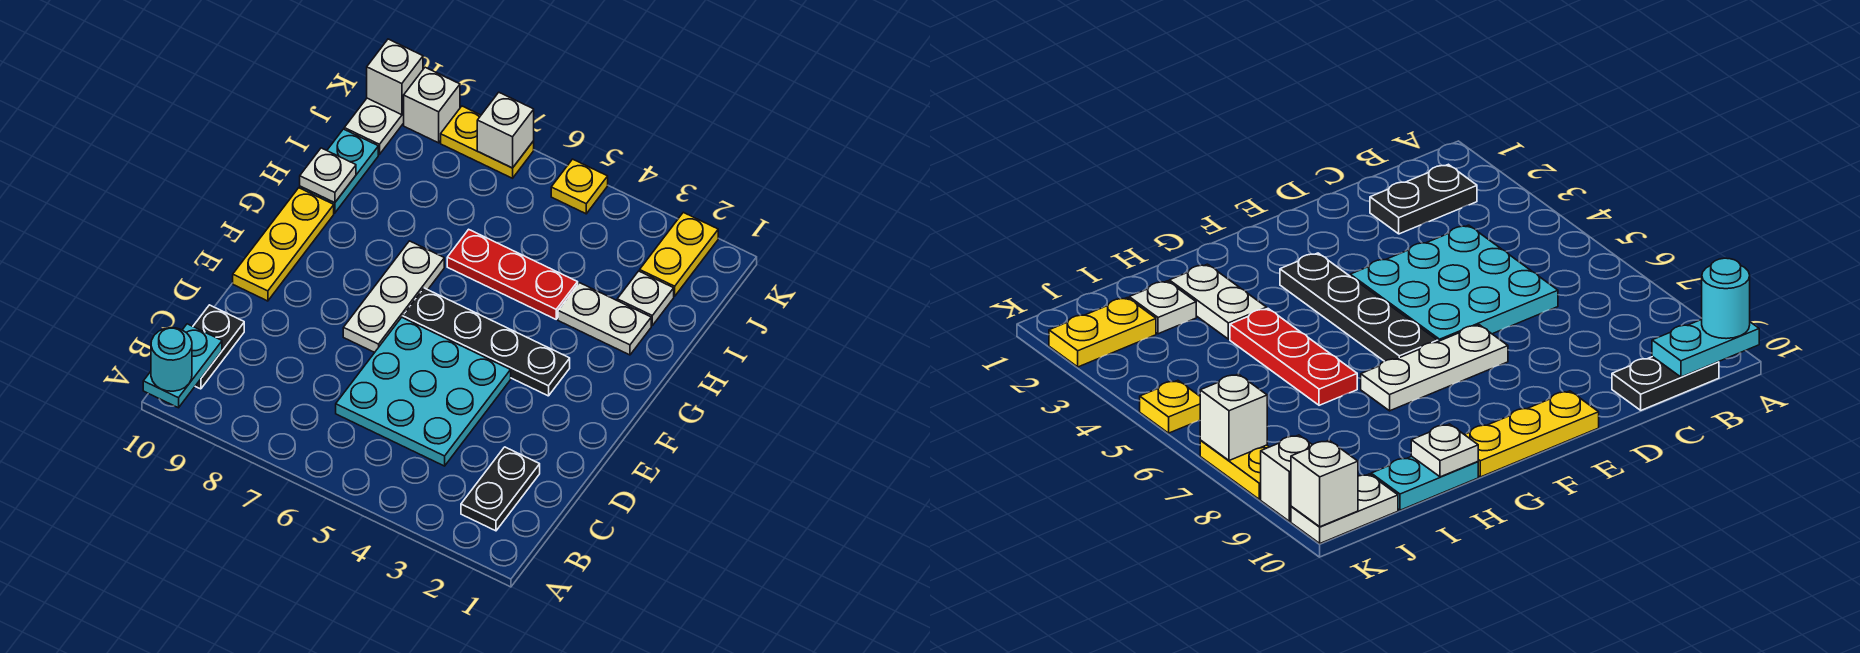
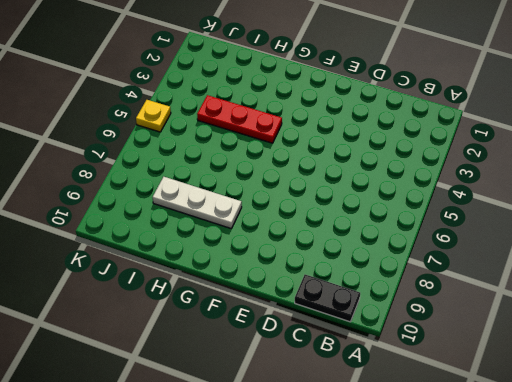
red 1x3 plate [197,95,282,143] -> red 1x3 plate turned to [447,229,578,319]
white 1x3 plate [153,177,242,228] -> white 1x3 plate moved to [343,241,444,352]
none -> black 1x2 plate [461,447,540,531]
none -> cyan 3x3 plate [336,317,511,466]
none -> yellow 1x3 plate [233,188,334,301]

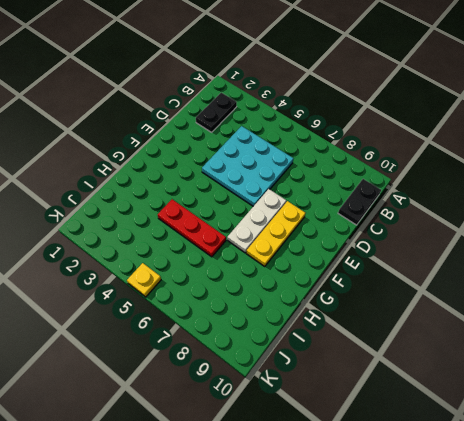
yellow 1x3 plate [246,201,305,266] -> yellow 1x3 plate moved to [233,188,334,301]
none -> black 1x4 plate [403,288,570,396]
none -> white 1x2 plate [558,283,651,355]
none -> cyan 1x2 plate [300,129,378,213]

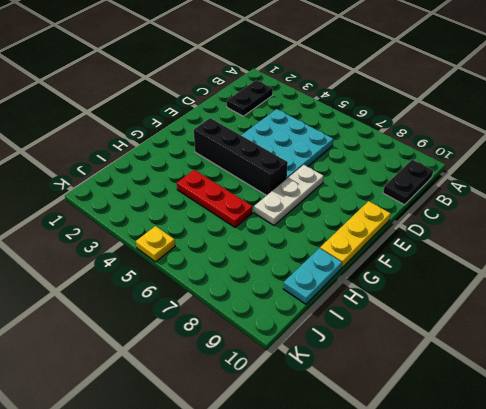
black 1x4 brick [194,118,288,196] -> black 1x4 plate [403,288,570,396]
none -> white 1x2 plate [558,283,651,355]
none -> white 1x1 plate [617,271,674,325]
none -> yellow 1x2 plate [640,212,718,296]

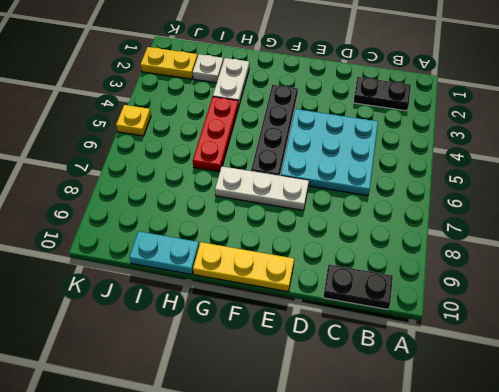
none -> white 1x2 plate [344,98,404,154]
none -> yellow 1x2 plate [441,106,534,178]
none -> white 1x1 brick [404,67,460,143]

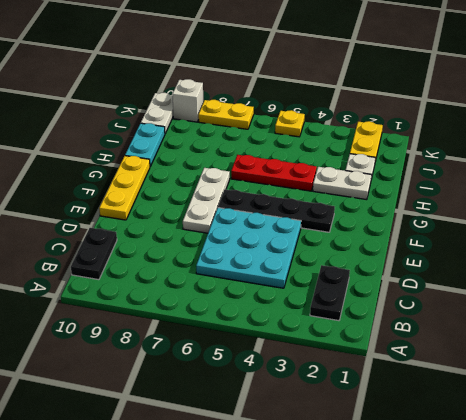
none -> cyan 1x2 plate [143,324,222,408]
none -> white 1x1 plate [300,148,356,203]
none -> white 1x1 brick [477,92,534,168]

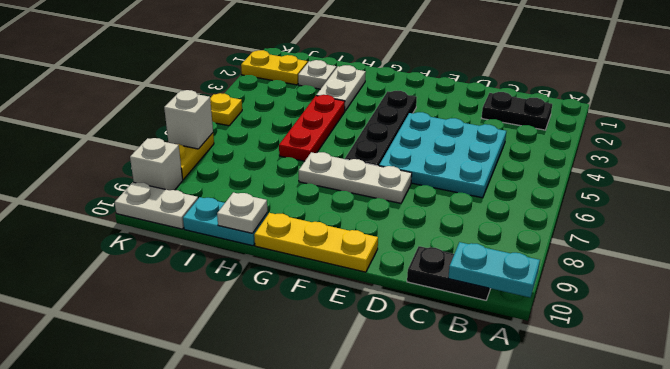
none -> white 1x1 brick [367,39,423,115]
none -> cyan 1x1 round brick [151,328,192,391]

